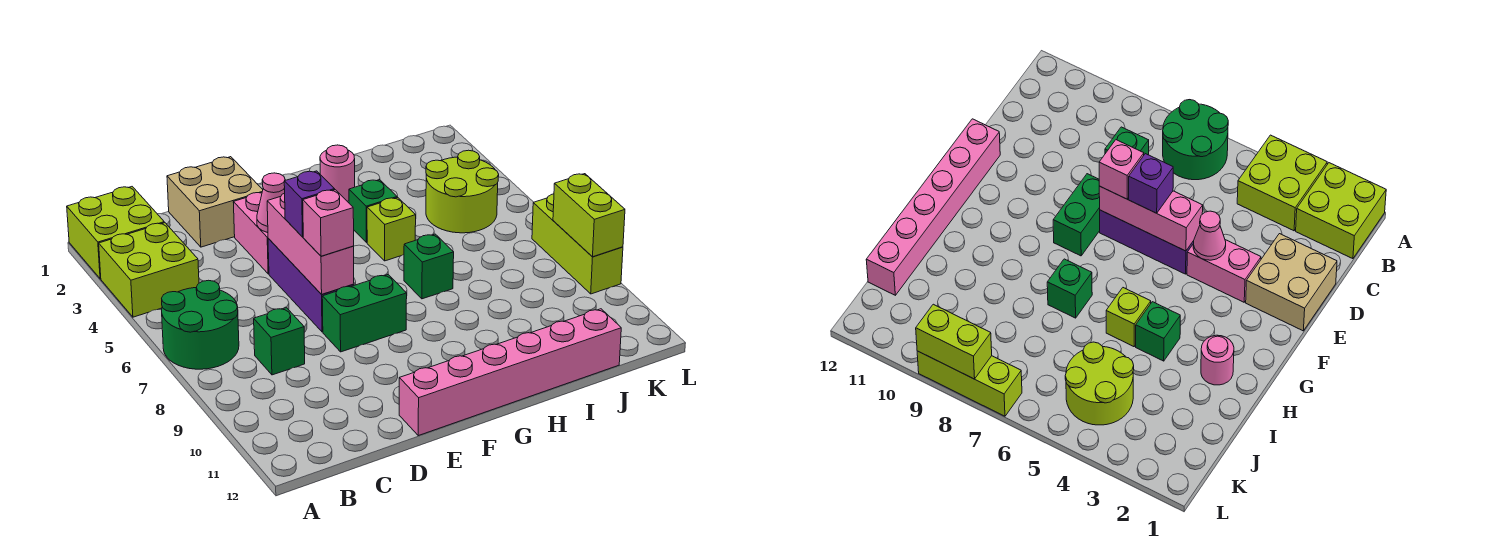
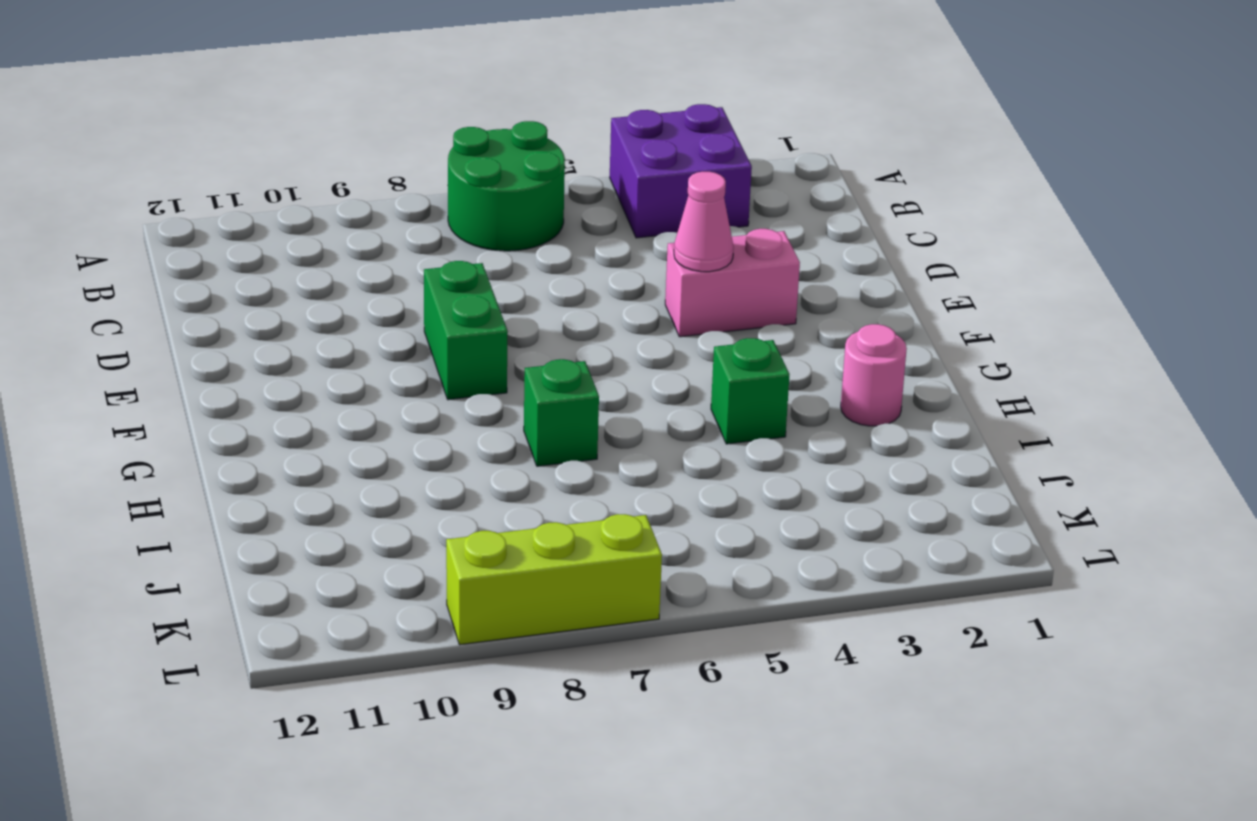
purple 2x2 brick [610,104,752,238] -> lime 2x2 brick [99,223,199,317]
none -> lime 2x2 brick [67,187,164,279]
none -> green 1x1 brick [254,308,305,375]
none -> tan 2x2 brick [167,157,263,247]

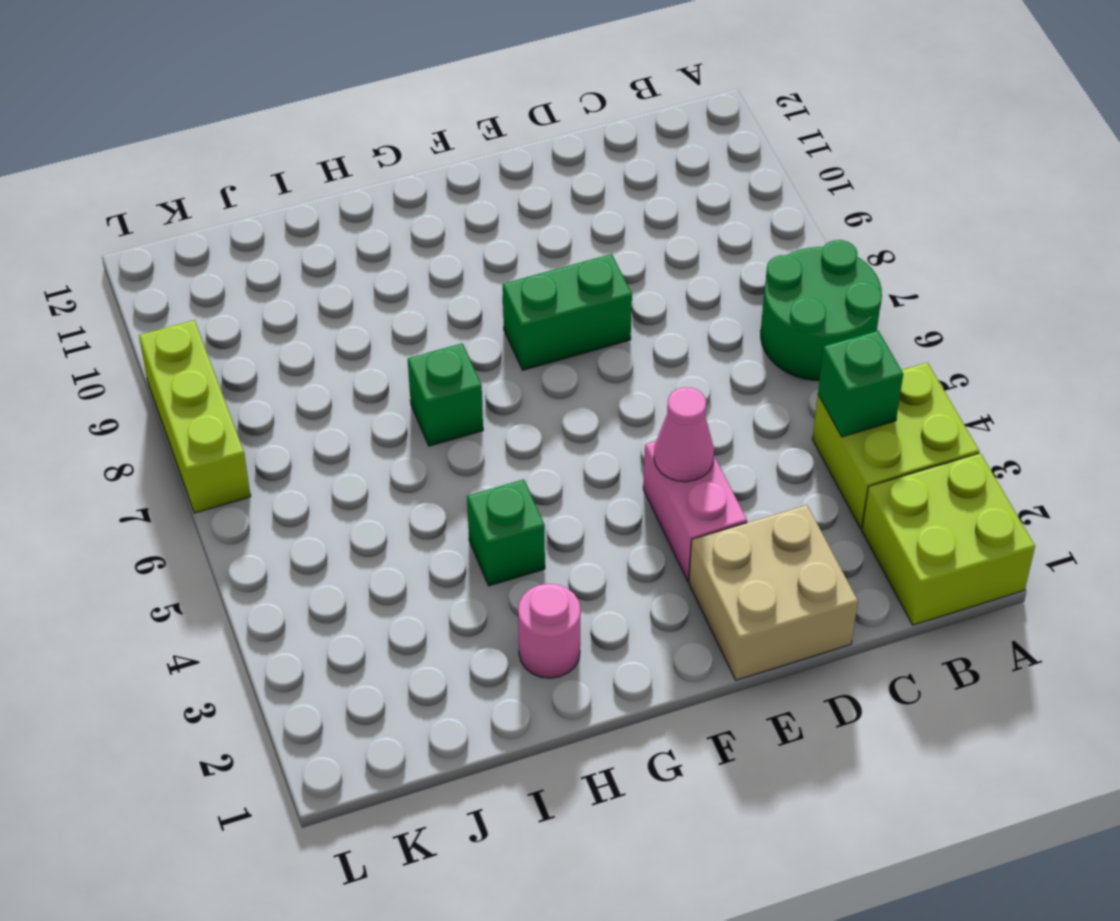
green 1x1 brick [818,331,903,437] -> green 1x1 brick moved to [254,308,305,375]
none -> purple 1x3 brick [268,239,354,332]
none -> pink 1x6 brick [399,309,621,436]
none -> lime 1x1 brick [367,198,416,261]

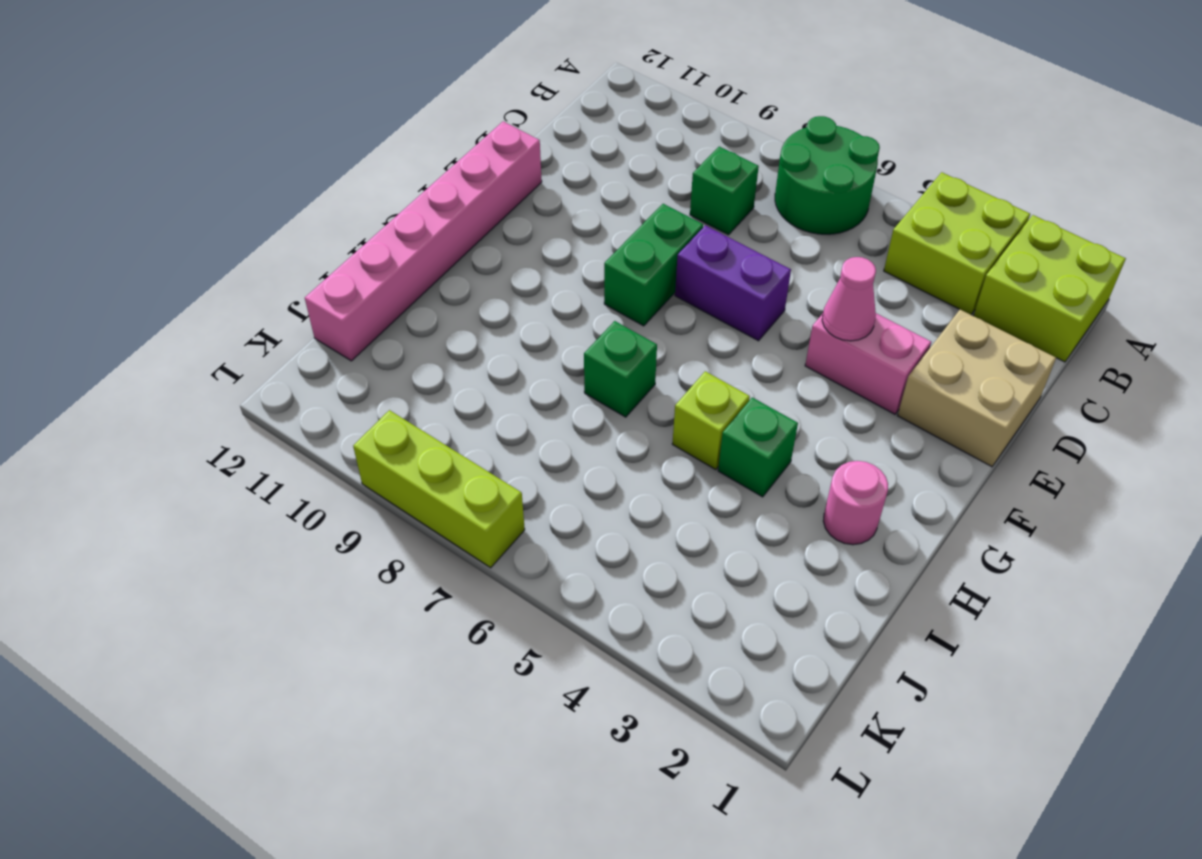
purple 1x2 brick [675,225,791,341] -> purple 1x3 brick [268,239,354,332]
none -> lime 2x2 round brick [426,150,499,233]
none -> pink 1x3 brick [267,193,354,294]
none -> lime 1x2 brick [553,174,625,257]

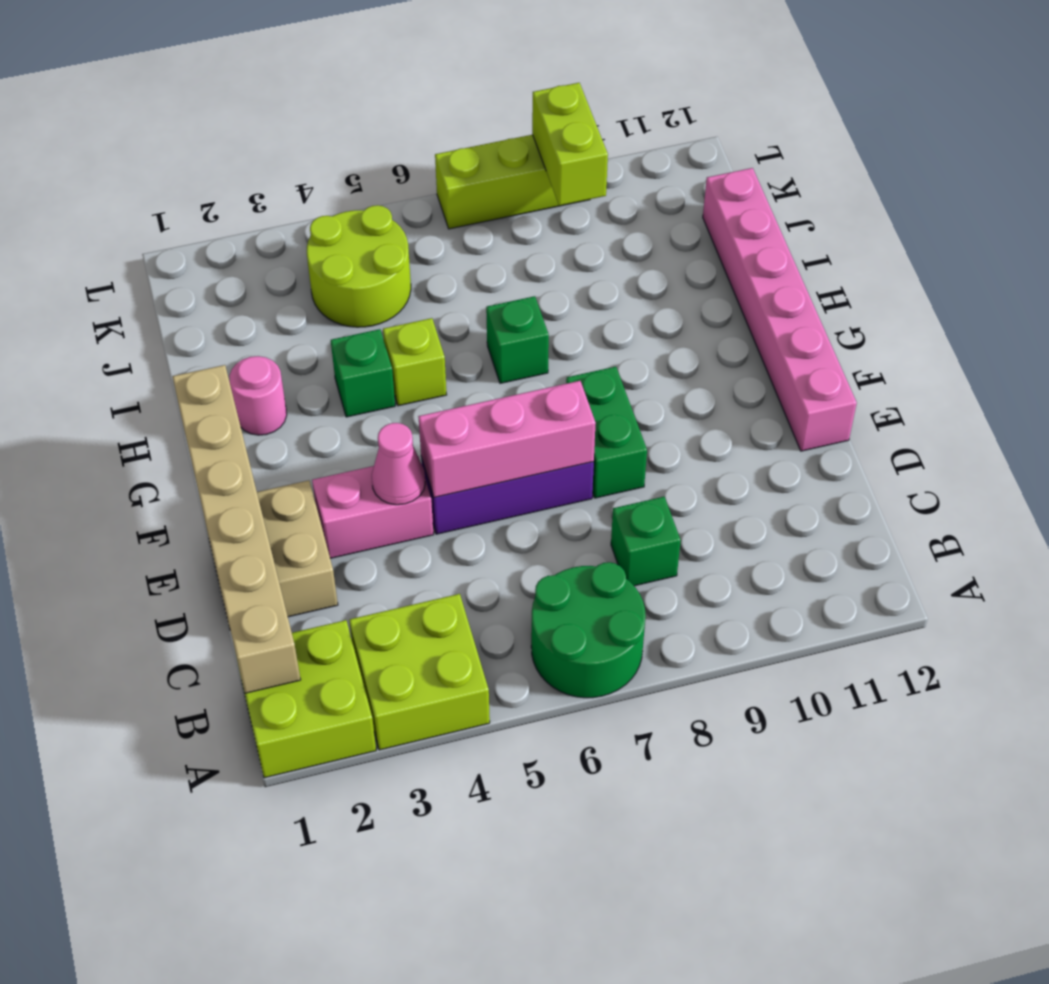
tan 1x6 brick [172,365,301,693] -> none
lime 1x2 brick [532,83,608,206] -> lime 1x2 brick turned to [553,174,625,257]
none -> purple 1x1 brick [284,171,335,237]
none -> pink 1x1 brick [303,190,354,256]

